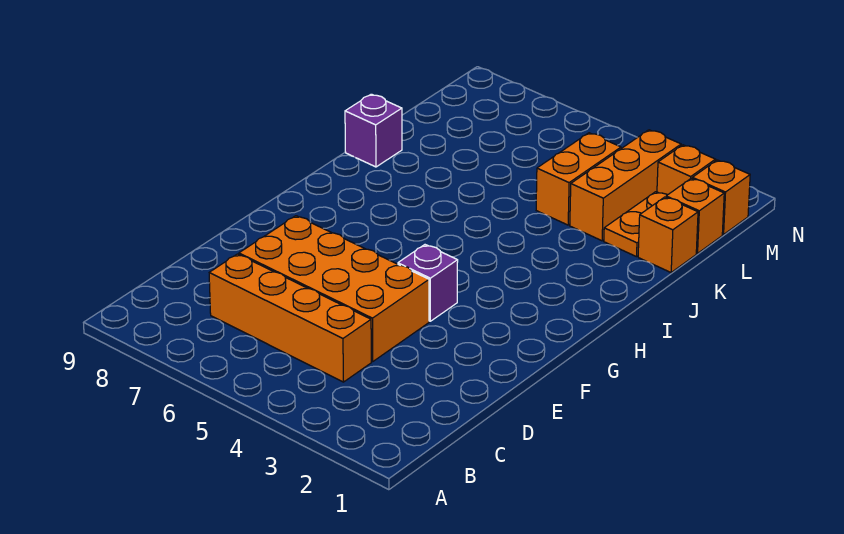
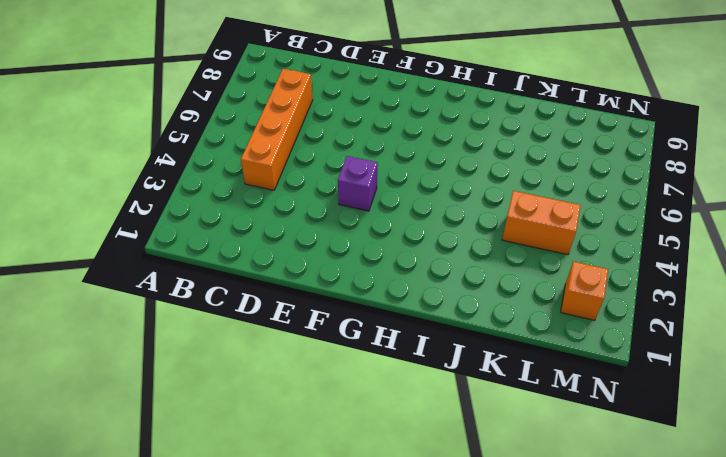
none -> orange 2x4 brick [239,216,429,361]
none -> purple 1x1 brick [345,94,402,167]

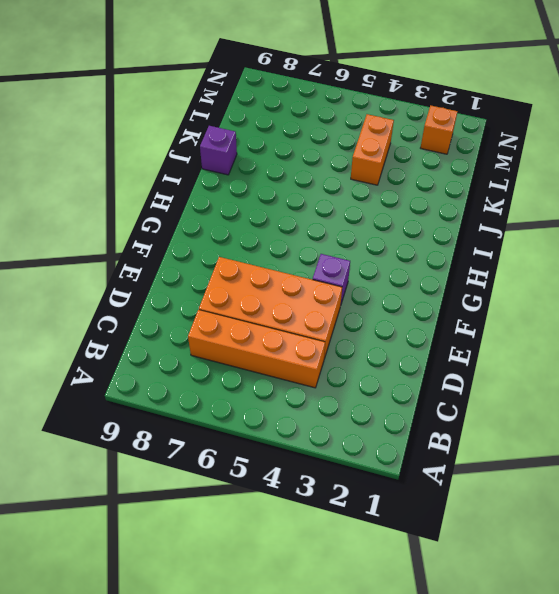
none -> orange 1x1 brick [638,197,698,272]
none -> orange 1x2 plate [604,192,668,257]

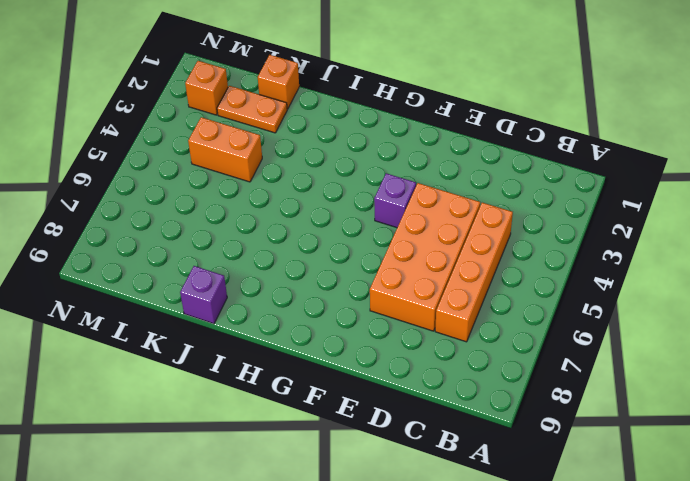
none -> orange 1x3 brick [570,130,681,241]
none -> orange 1x1 brick [666,178,724,253]

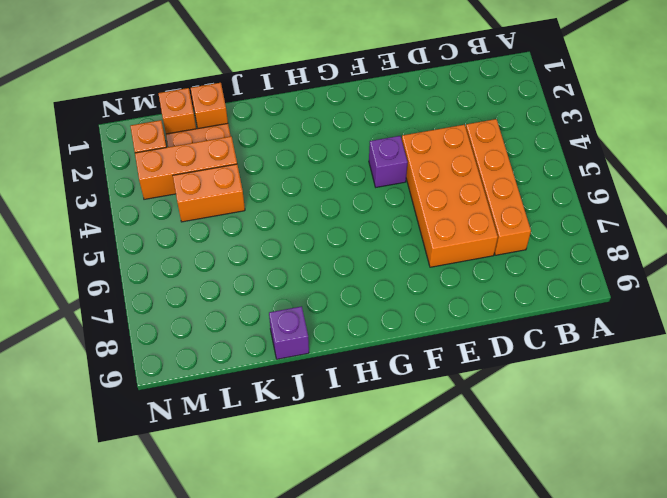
none -> orange 1x1 brick [692,160,750,235]

